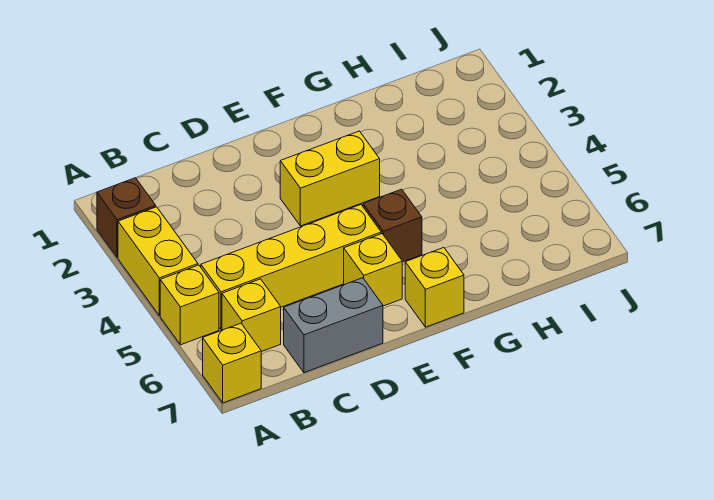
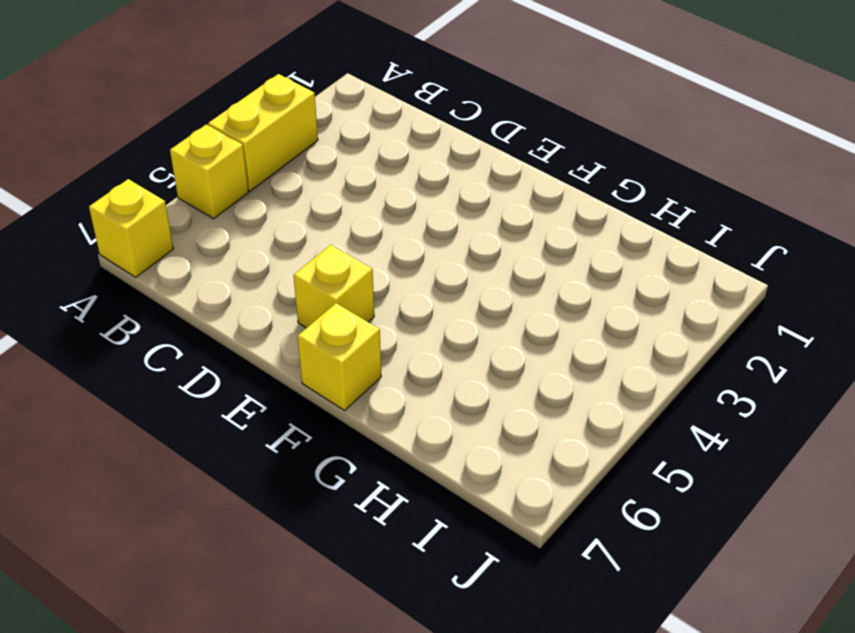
none -> brown 1x1 brick [97,178,156,258]
none -> yellow 1x4 brick [201,205,381,330]

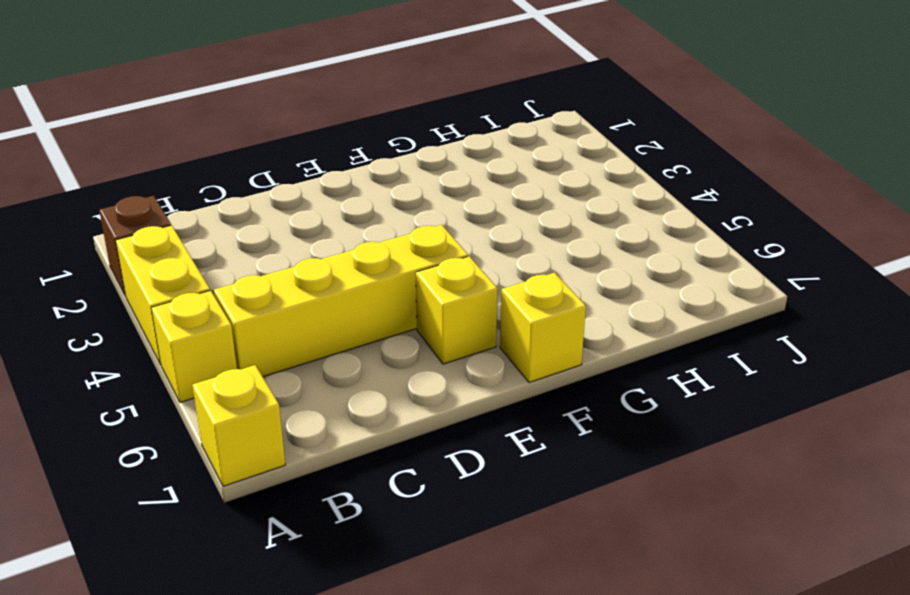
none -> yellow 1x1 brick [222,279,281,352]
none -> grey 1x2 brick [284,278,383,373]

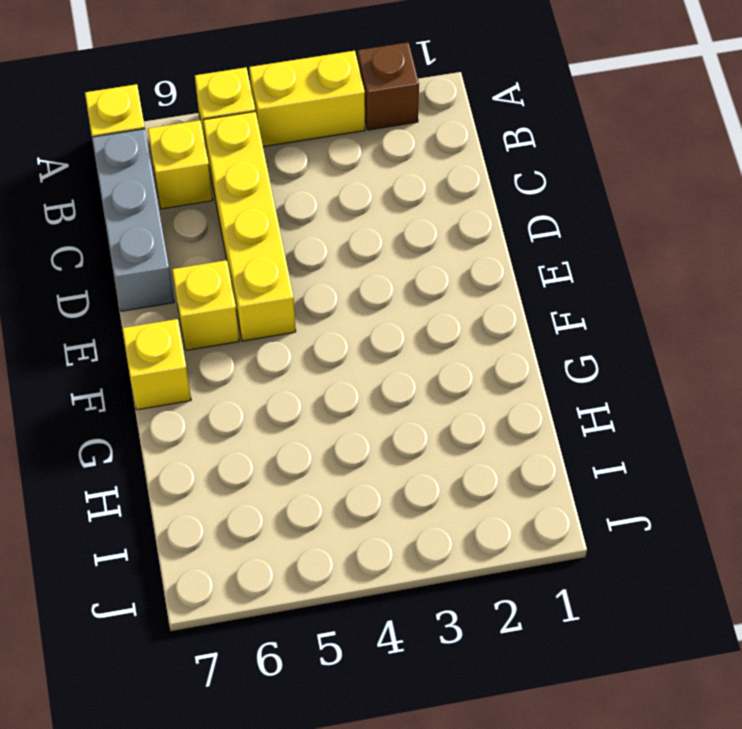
grey 1x3 brick [92,129,174,311] -> grey 1x2 brick [284,278,383,373]
none -> yellow 1x2 brick [280,131,380,226]
none -> brown 1x1 brick [363,189,422,262]

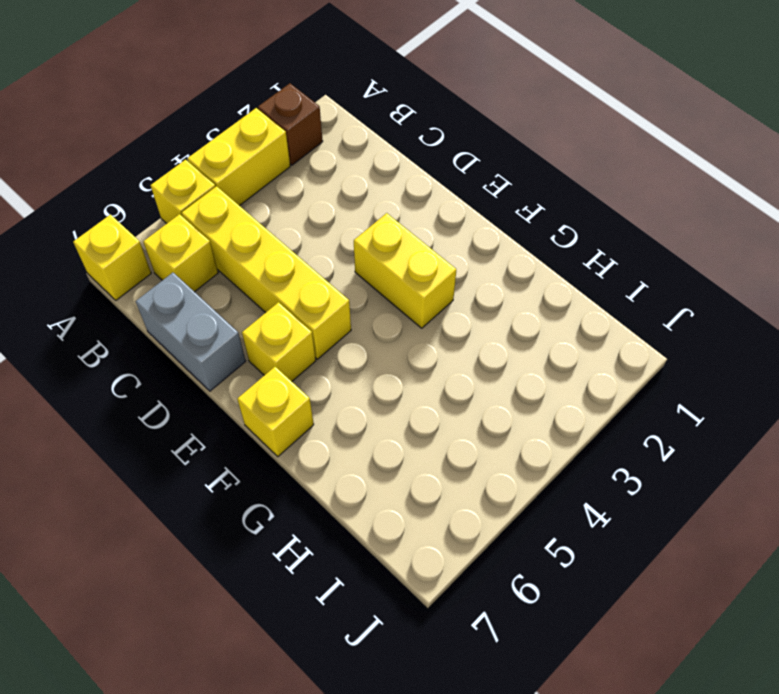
none -> brown 1x1 brick [363,189,422,262]

